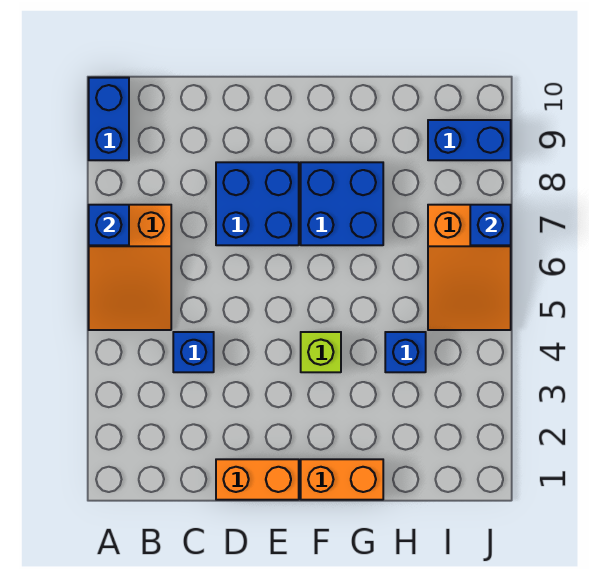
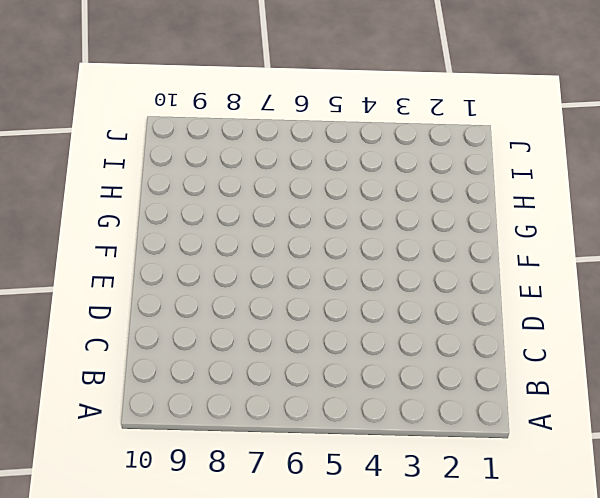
none -> orange 2x3 slope [89,205,171,330]
none -> blue 1x2 brick [89,78,129,160]
none -> blue 1x1 brick [173,332,214,372]

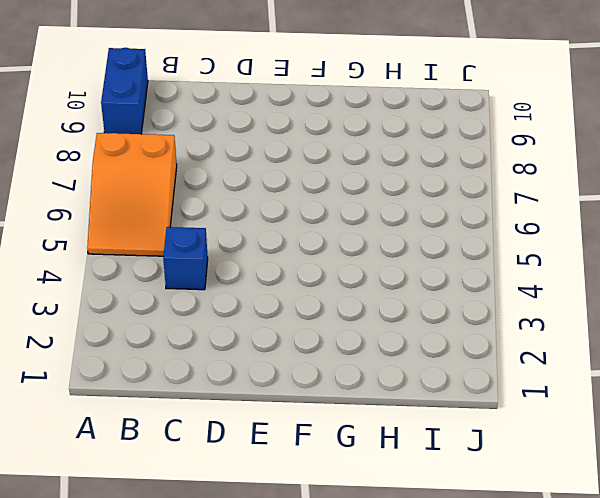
none -> orange 1x2 brick [216,459,299,500]
none -> blue 2x2 brick [216,162,299,245]
none -> orange 1x2 brick [301,459,383,500]

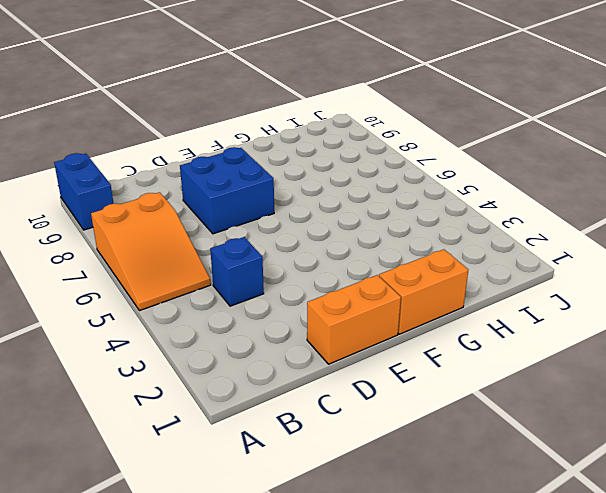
none -> lime 1x1 brick [301,332,341,372]
none -> blue 2x2 brick [301,162,383,245]
none -> blue 1x1 brick [385,332,426,372]

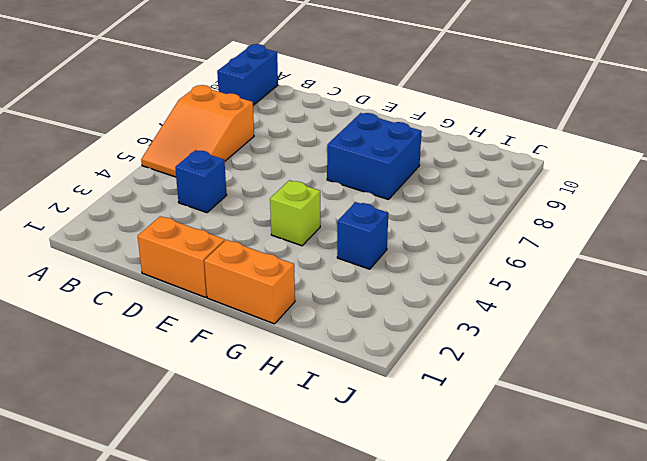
none -> blue 2x2 brick [216,162,299,245]
none -> orange 2x3 slope [428,205,511,330]
none -> blue 1x2 brick [428,120,511,160]

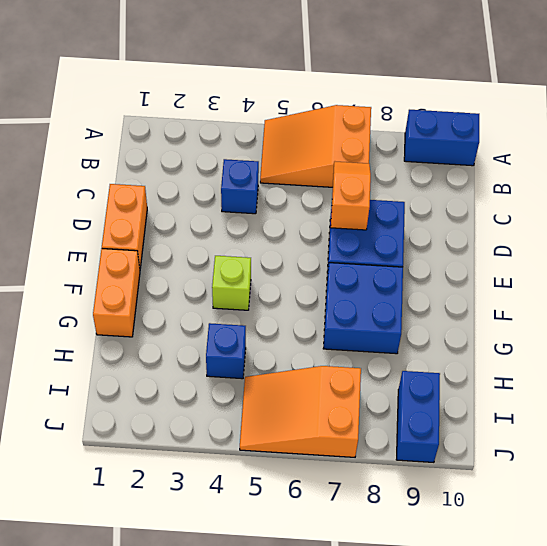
orange 1x2 slope [331,162,371,230] -> none
none -> blue 1x1 brick [89,205,129,245]
none -> blue 1x1 brick [470,205,511,245]

